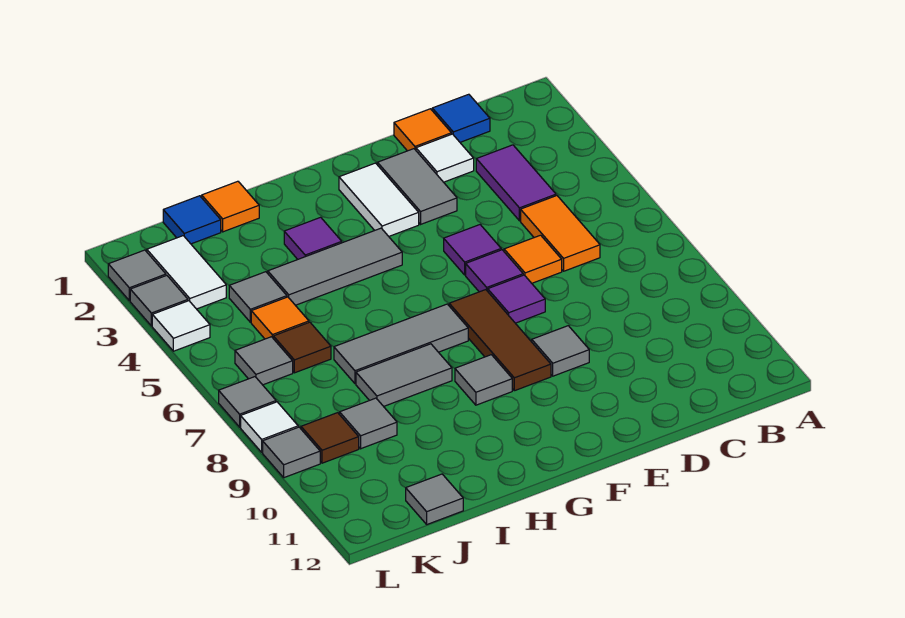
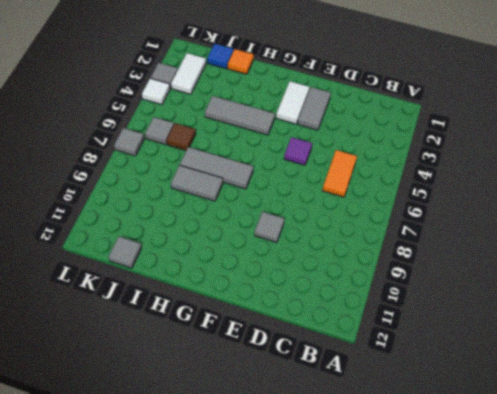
none -> blue 1x1 tile [432,94,490,142]
none -> purple 1x2 tile [476,145,556,221]
none -> orange 1x1 tile [394,109,451,151]
none -> white 1x1 tile [416,134,474,182]

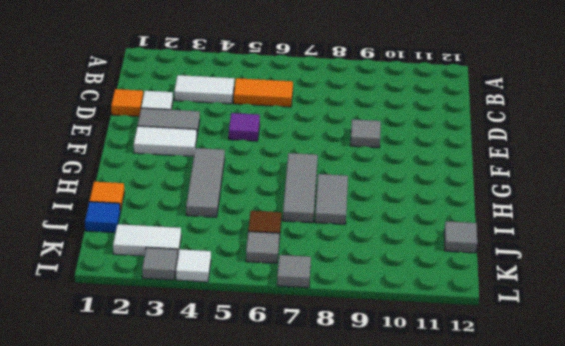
white 1x2 tile [174,75,234,104] -> purple 1x2 tile [476,145,556,221]
none -> blue 1x1 tile [432,94,490,142]
none -> orange 1x1 tile [504,235,562,283]
none -> purple 1x1 tile [466,250,523,292]
none -> purple 1x1 tile [488,275,545,323]

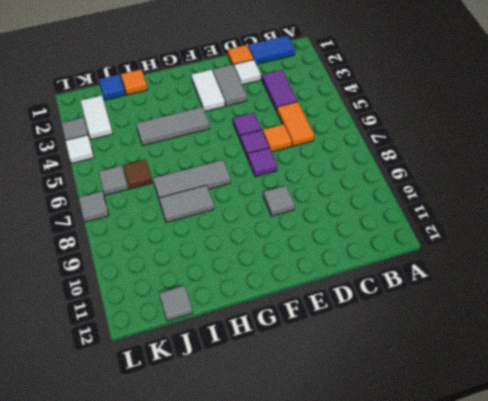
blue 1x2 tile [248,35,295,64] -> blue 1x1 tile [432,94,490,142]
none -> brown 1x3 tile [449,290,551,391]
none -> grey 1x1 tile [455,355,512,405]
none -> purple 1x1 tile [284,217,342,259]
none -> grey 1x1 tile [229,272,287,322]

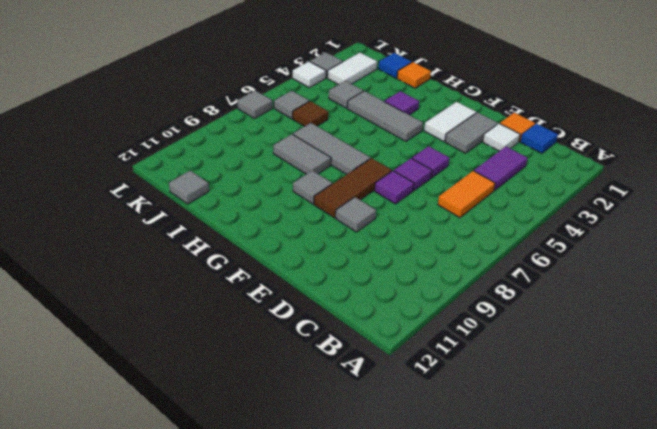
none -> orange 1x1 tile [504,235,562,283]
none -> orange 1x1 tile [251,297,309,339]
none -> grey 1x1 tile [340,398,397,449]
none -> brown 1x1 tile [301,413,359,463]

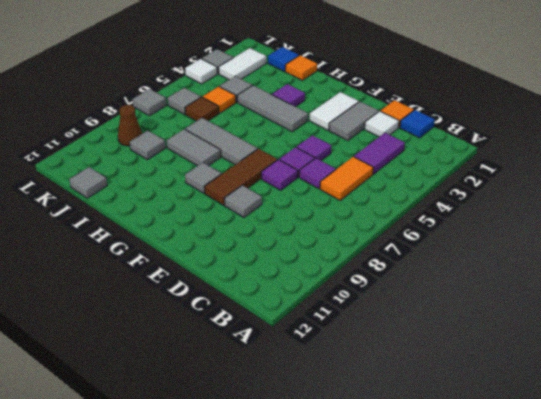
purple 1x1 tile [299,158,336,189] -> orange 1x1 tile [504,235,562,283]
brown 1x1 cone [118,105,142,146] -> brown 1x1 tile [301,413,359,463]
none -> grey 1x1 tile [108,250,166,301]
none -> white 1x1 tile [241,402,298,452]
none -> grey 1x1 tile [263,427,320,478]

